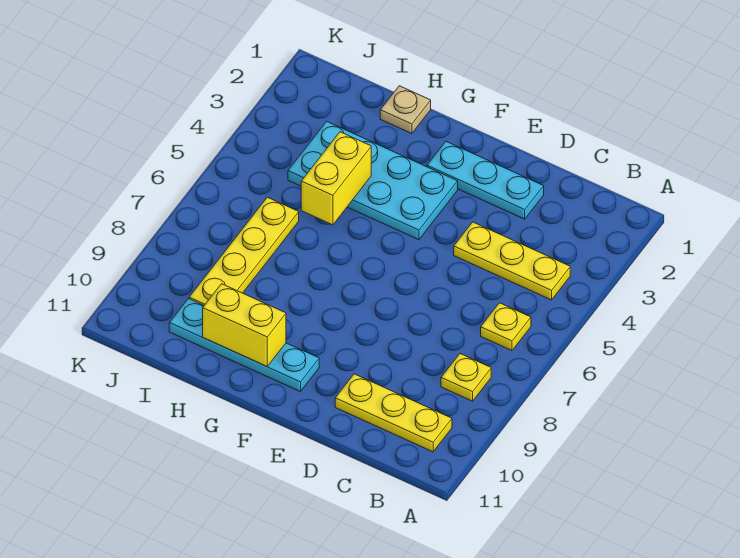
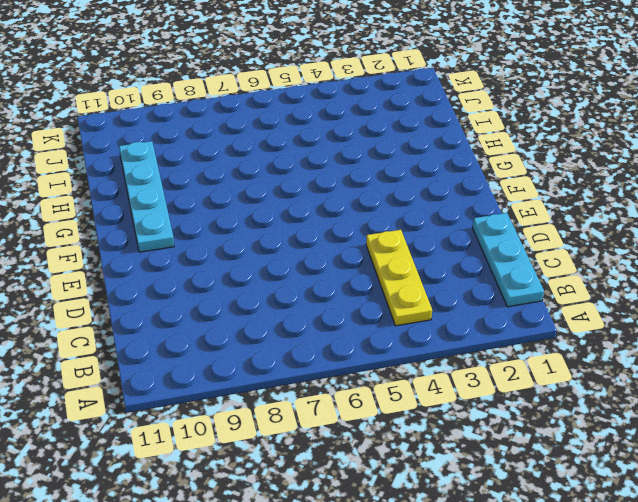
cyan 1x3 plate [473,213,544,307] -> cyan 1x3 plate moved to [427,141,544,219]
none -> yellow 1x1 plate [481,303,531,351]
none -> yellow 1x1 plate [441,354,491,401]

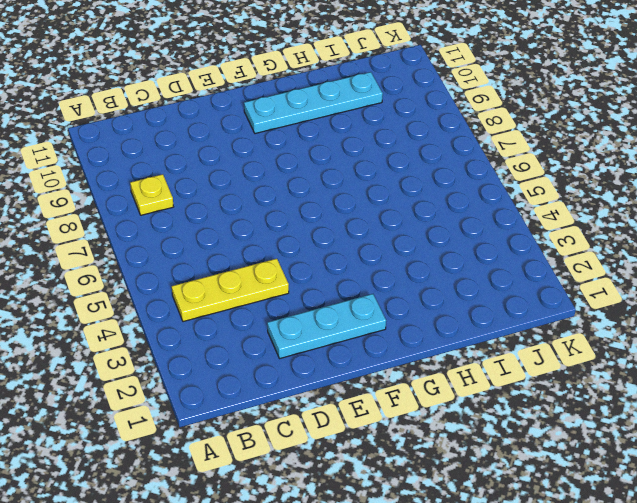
none -> yellow 1x1 plate [481,303,531,351]
none -> yellow 1x3 plate [335,374,452,452]

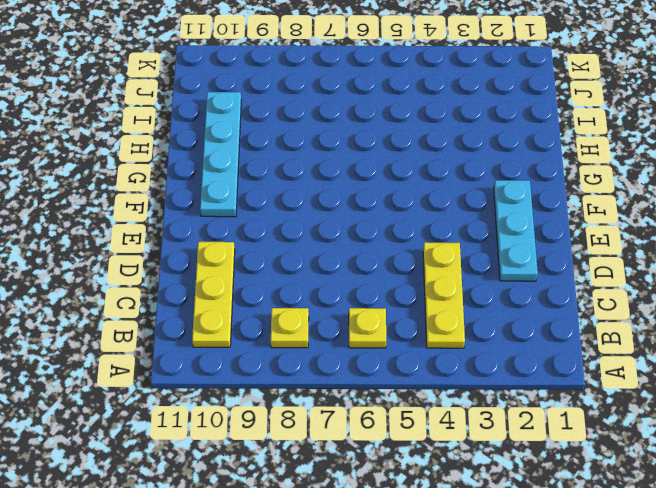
none -> cyan 2x4 plate [288,121,458,240]
none -> tan 1x1 plate [380,86,431,134]

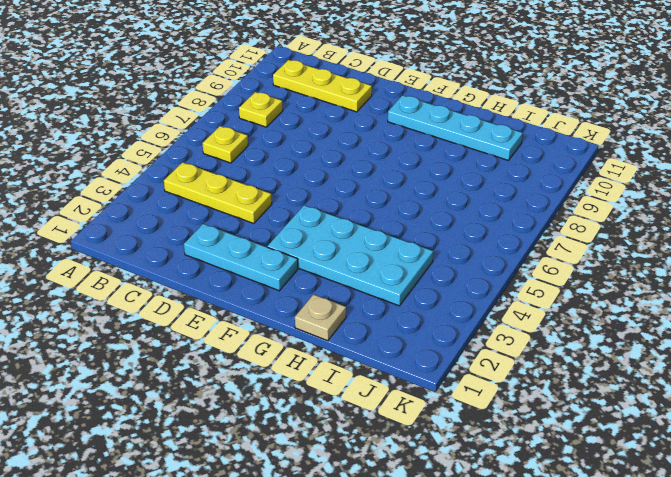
none -> yellow 1x4 plate [189,197,299,305]
none -> yellow 1x2 brick [203,284,286,366]

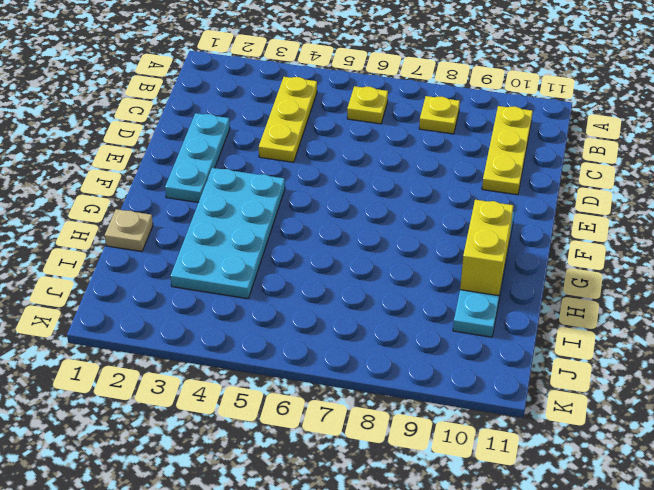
none -> yellow 1x4 plate [189,197,299,305]
none -> yellow 1x2 brick [301,132,371,225]

